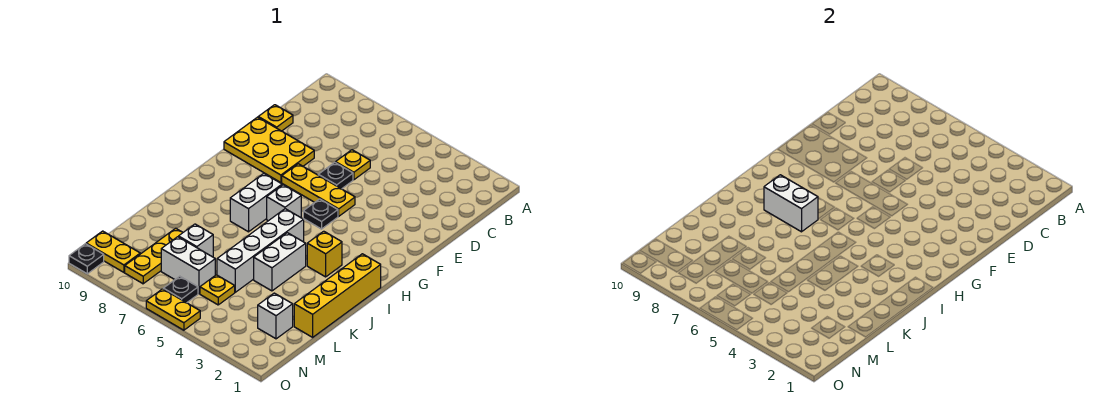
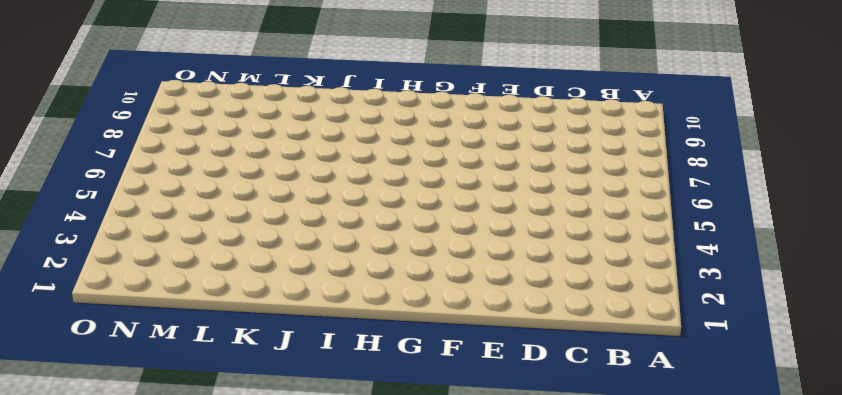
none -> yellow 1x1 plate [336,150,370,180]
none -> yellow 1x1 plate [258,105,293,131]
none -> black 1x1 plate [318,162,353,189]

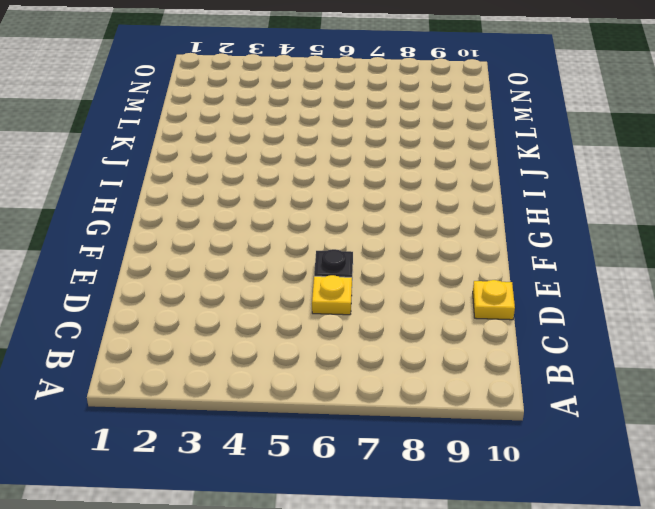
none -> yellow 2x3 plate [224,117,314,182]
none -> yellow 1x3 plate [282,164,355,216]
none -> black 1x1 plate [303,199,338,229]

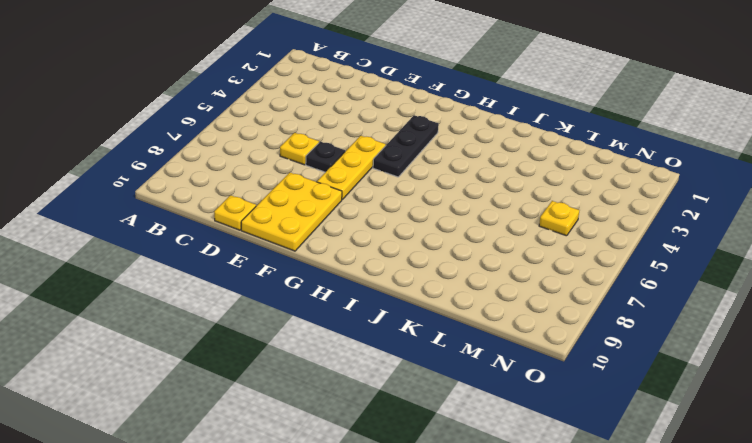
black 1x3 plate [373,115,439,177] -> black 1x1 plate [303,199,338,229]
none -> white 1x1 brick [267,185,301,221]
none -> white 1x2 brick [230,174,282,232]
none -> yellow 1x4 brick [294,254,381,337]

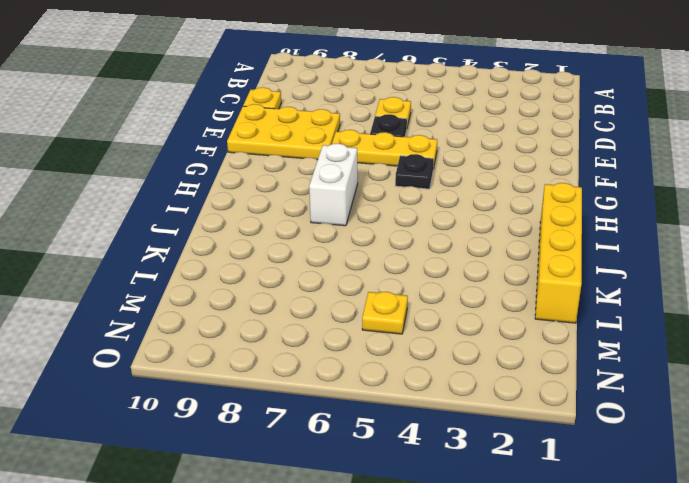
none -> white 1x1 brick [267,185,301,221]
none -> yellow 1x1 brick [307,231,342,277]
none -> white 1x4 brick [217,209,304,292]

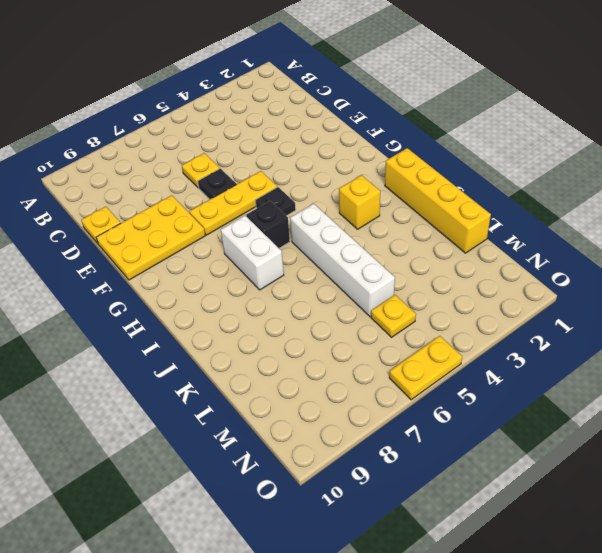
black 1x1 brick [246,201,290,248] -> white 1x1 brick [267,185,301,221]
none -> white 1x2 brick [254,233,306,291]
none -> white 1x1 brick [179,224,213,257]
none -> yellow 1x3 plate [125,228,183,284]

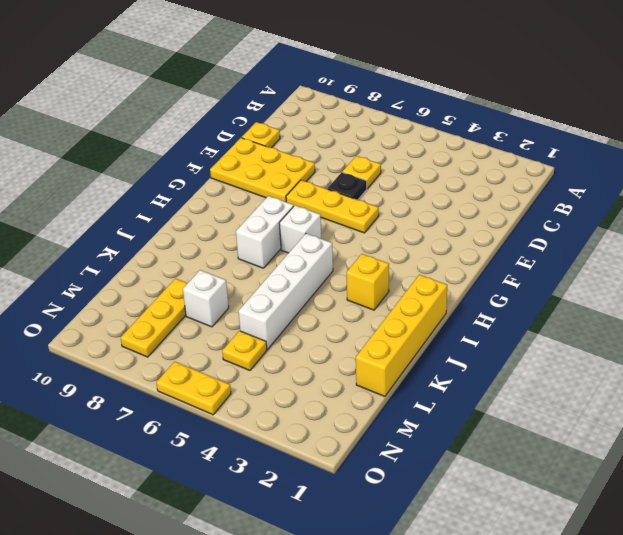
none -> black 1x1 plate [303,199,338,229]
none -> white 1x2 brick [254,233,306,291]
none -> white 1x1 brick [258,293,293,339]

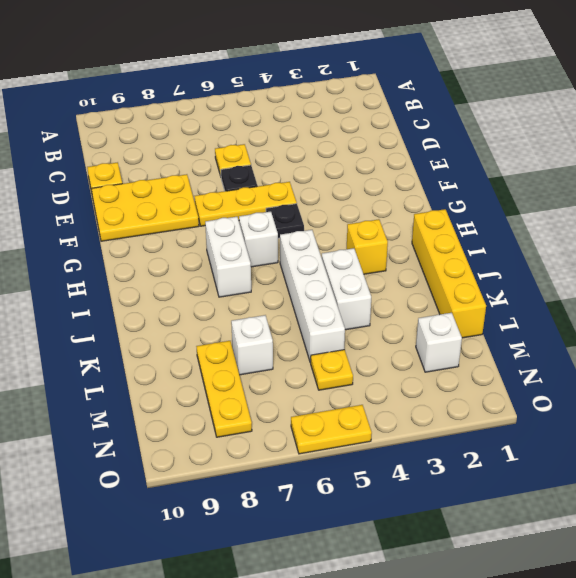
none -> white 1x2 brick [161,237,215,294]
none -> black 1x1 plate [163,276,198,303]
none -> yellow 1x2 plate [86,231,140,272]

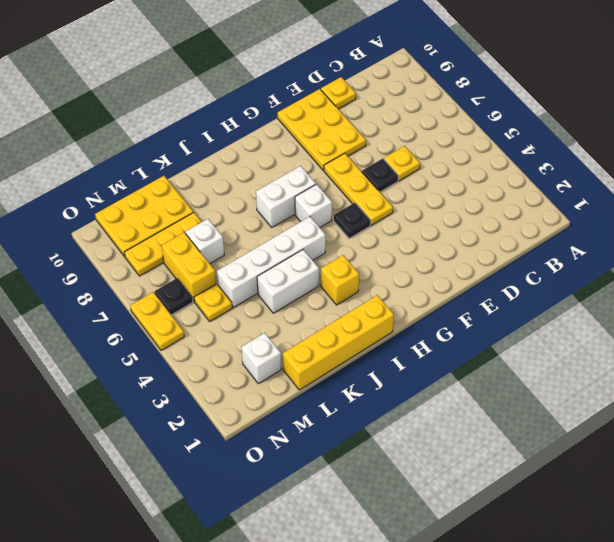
yellow 2x3 plate [95,176,193,257] -> yellow 1x2 plate [86,231,140,272]
yellow 1x2 brick [162,232,216,302] -> white 1x2 brick [161,237,215,294]
none -> black 1x1 plate [69,244,104,274]
none -> white 1x2 brick [764,175,818,232]

